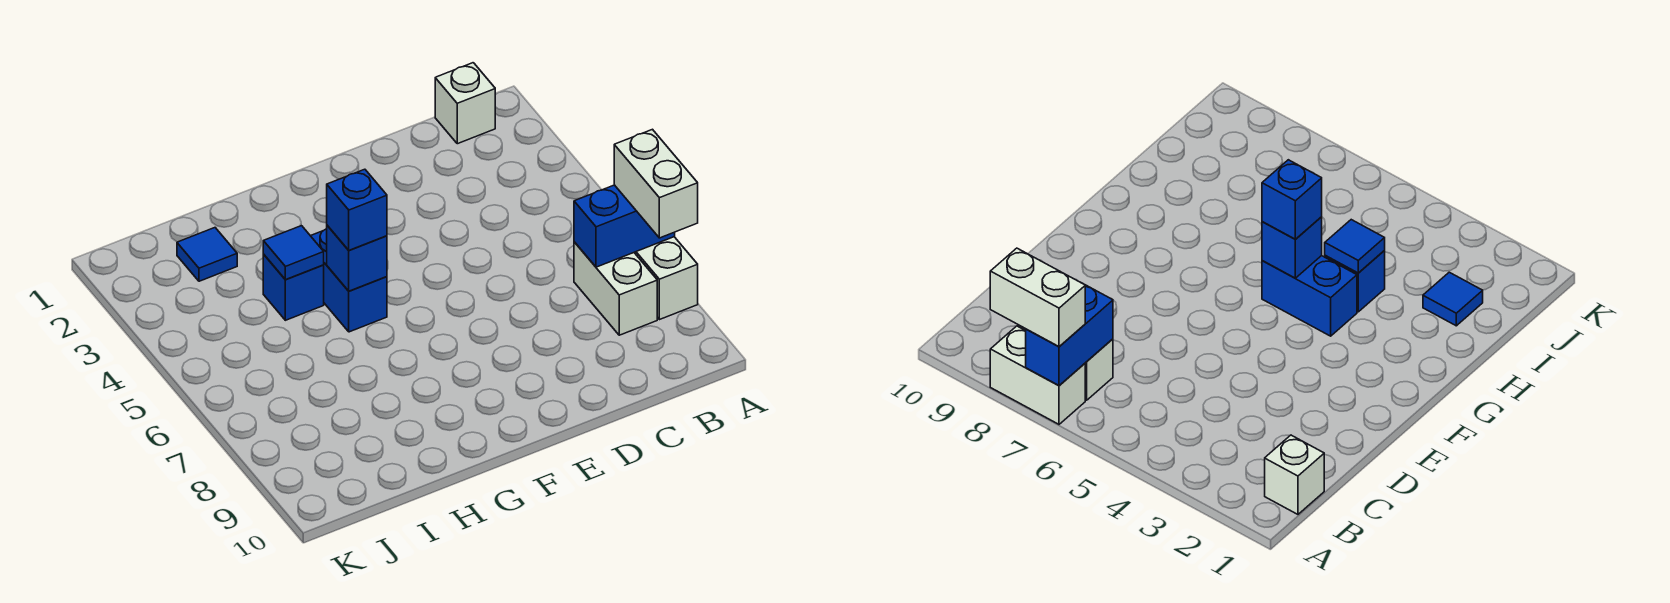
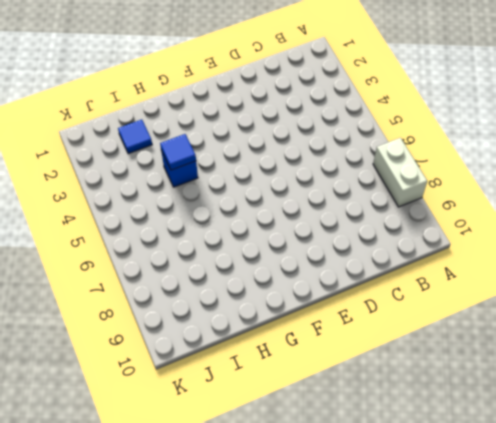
none -> white 1x1 brick [435,63,495,144]
none -> white 1x2 brick [574,242,657,335]

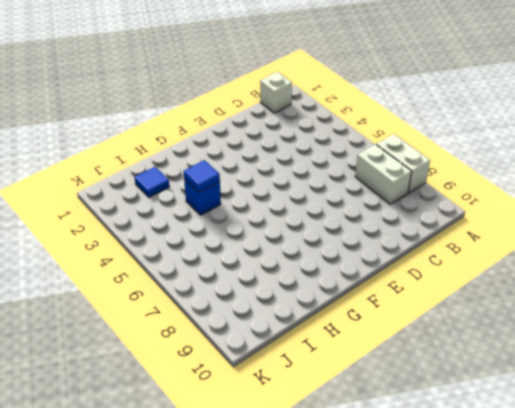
none -> blue 1x2 brick [311,229,387,332]
none -> blue 1x2 brick [574,185,675,267]

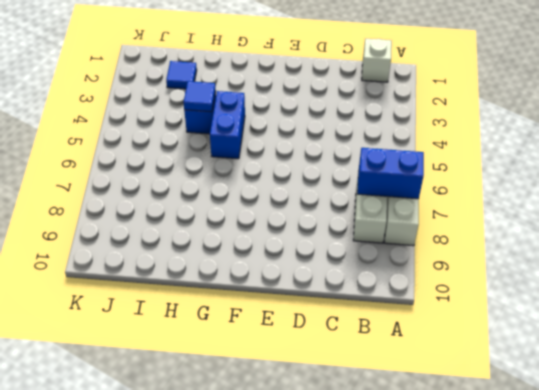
none -> blue 1x1 brick [327,225,387,291]
none -> white 1x2 brick [614,129,698,238]

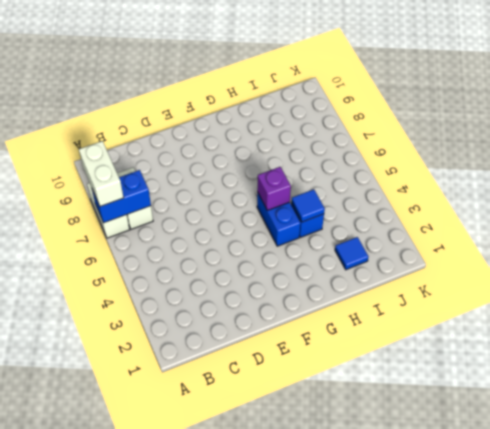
purple 1x1 brick [257,167,291,211] -> blue 1x1 brick [327,225,387,291]
none -> white 1x1 brick [435,63,495,144]
none -> blue 1x1 brick [327,169,387,250]

